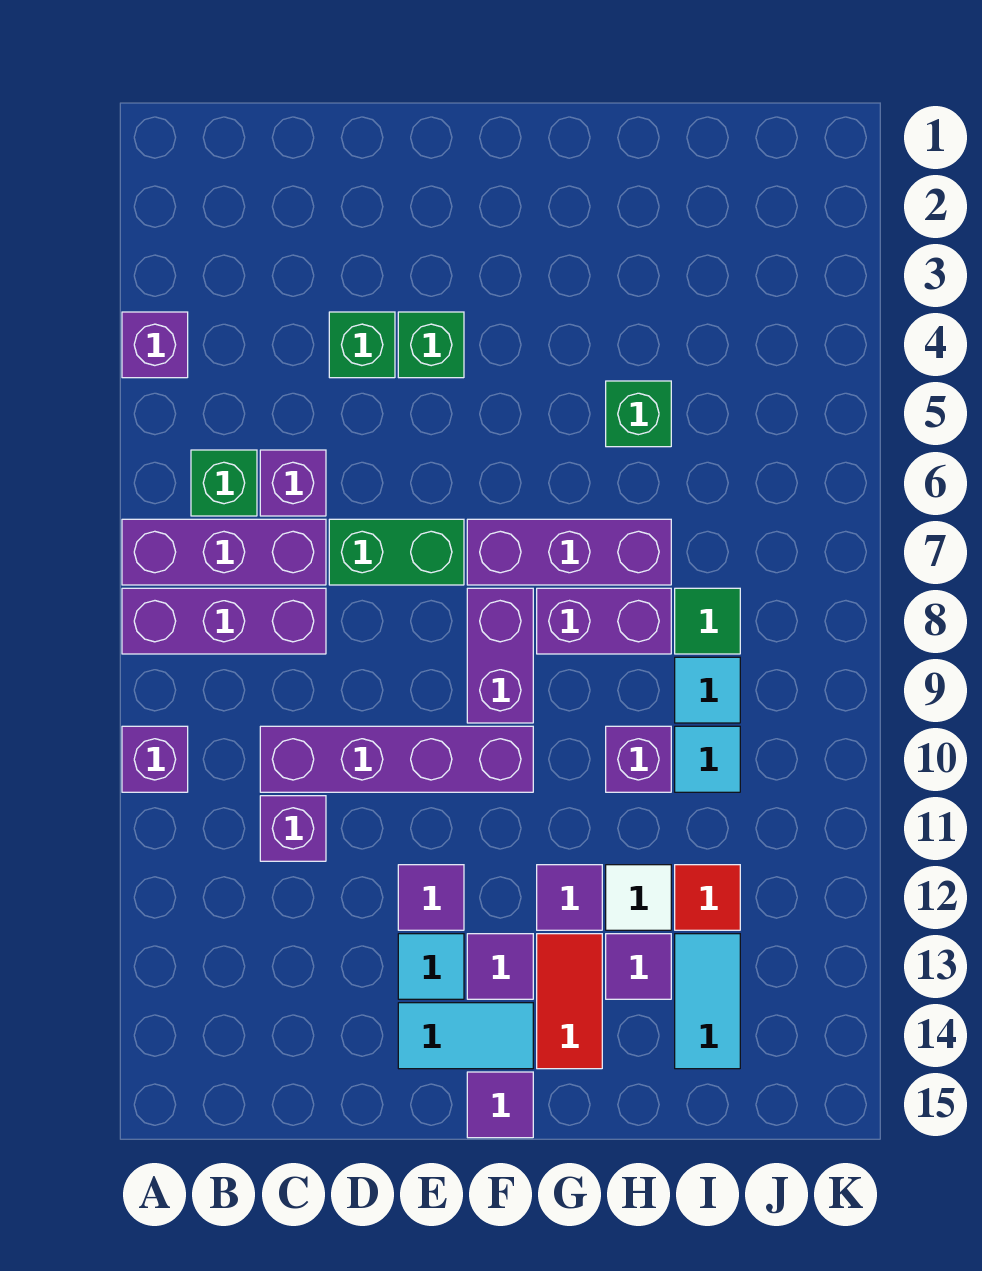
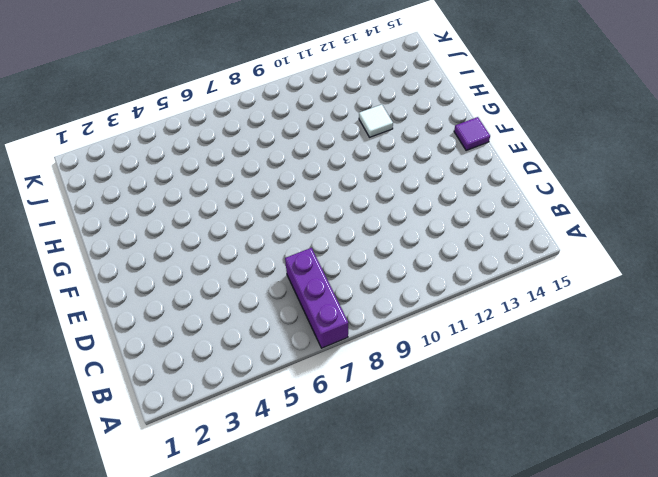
none -> purple 1x1 brick [122,312,188,378]
none -> purple 1x3 brick [122,588,326,654]
none -> purple 1x1 brick [122,726,188,792]
none -> green 1x1 brick [191,450,257,516]

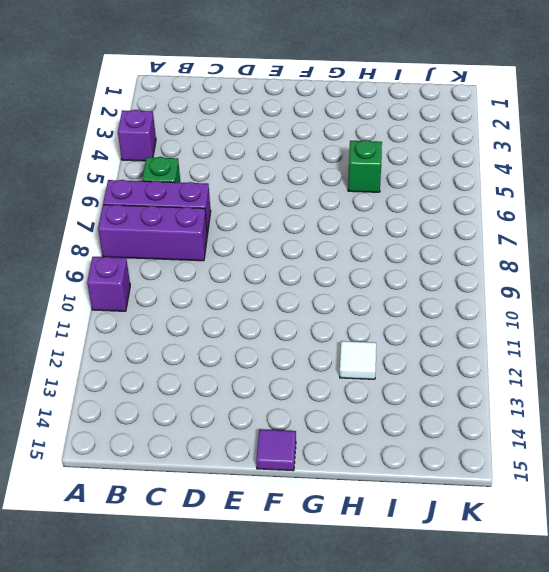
none -> purple 1x1 brick [260,450,326,516]
none -> purple 1x4 brick [260,726,533,792]
none -> purple 1x1 brick [260,796,326,861]
none -> green 1x1 brick [329,312,395,378]

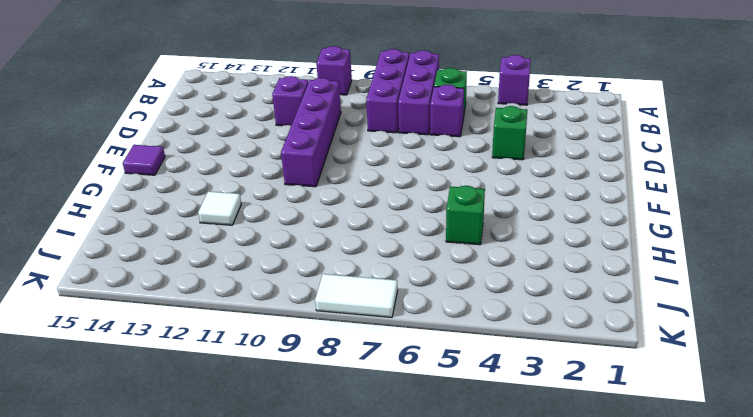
white 1x2 tile [315,274,398,318] -> none
none -> green 1x2 brick [329,519,464,585]
none -> green 1x1 brick [398,312,464,378]
none -> purple 1x1 tile [398,865,464,930]
none -> cyan 1x1 tile [398,934,464,999]

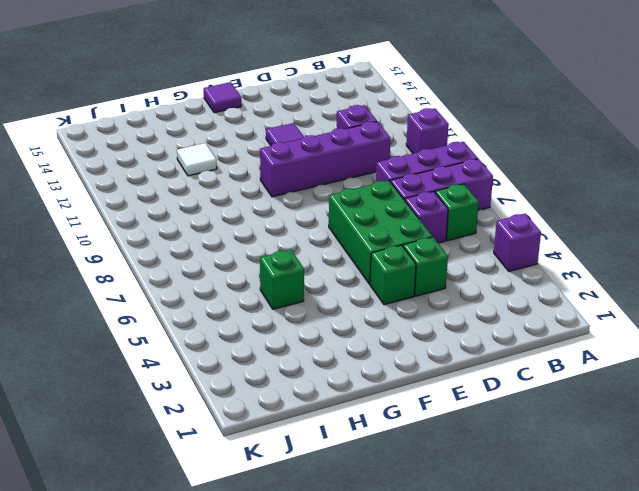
green 2x3 brick [329,181,432,284] -> green 1x2 brick [329,519,464,585]
none -> cyan 1x1 tile [398,934,464,999]
none -> cyan 1x2 tile [398,1003,533,1069]
none -> purple 1x3 brick [467,519,671,585]
none -> purple 1x2 brick [467,588,533,723]

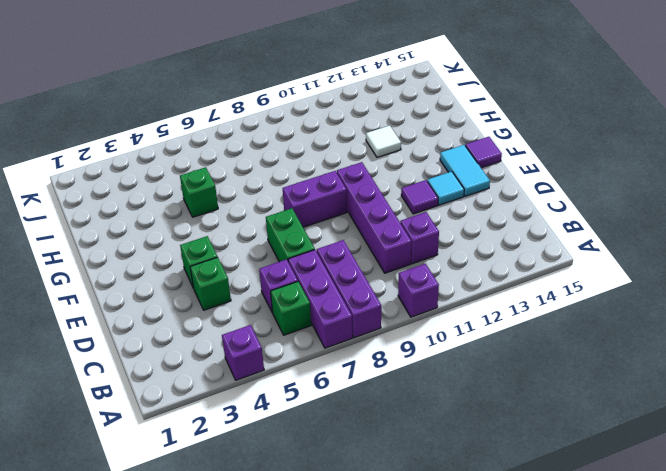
none -> purple 1x3 brick [467,519,671,585]
none -> purple 1x1 tile [467,934,533,999]
none -> purple 1x2 brick [537,588,671,654]
none -> purple 1x1 tile [537,865,602,930]

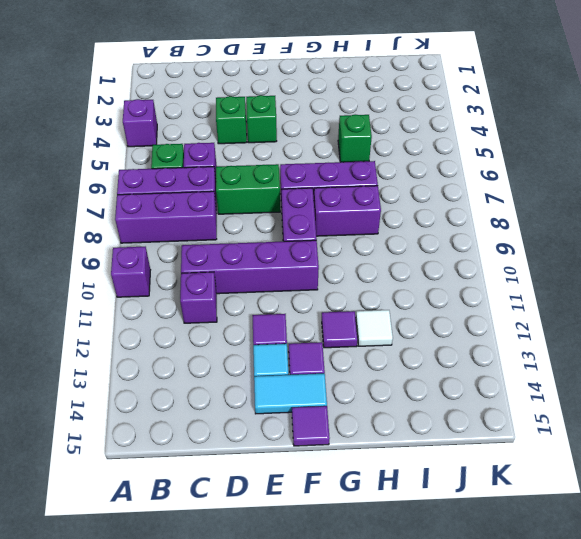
none -> red 1x2 tile [537,934,602,1069]
none -> purple 1x1 brick [606,726,671,792]
none -> purple 1x1 tile [606,934,671,999]
none -> green 1x1 tile [675,588,740,654]

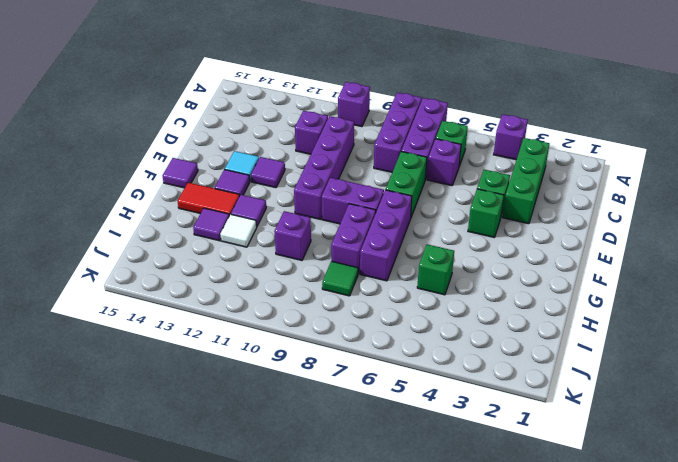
green 1x3 brick [502,138,549,224] -> none
none -> cyan 1x2 tile [398,1003,533,1069]
none -> cyan 1x1 tile [675,657,740,723]
none -> cyan 1x1 tile [675,726,740,792]
none -> red 1x1 tile [675,865,740,930]

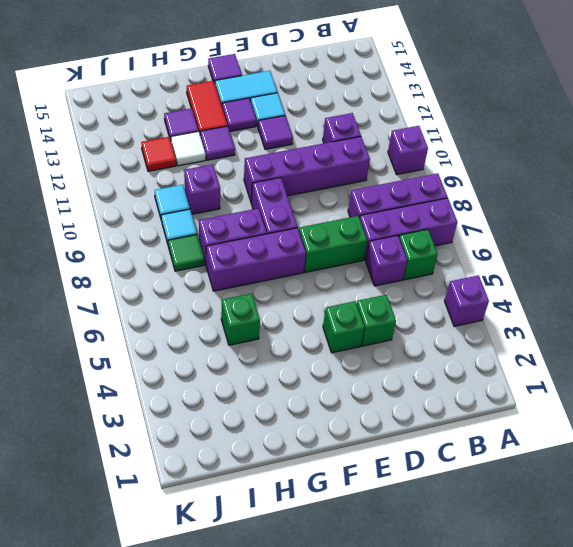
none -> cyan 1x2 tile [675,934,740,1069]

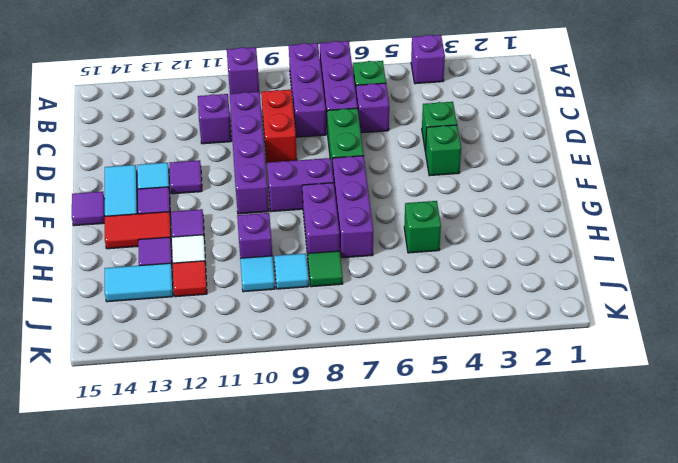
red 1x2 brick [261,90,297,163] -> none

